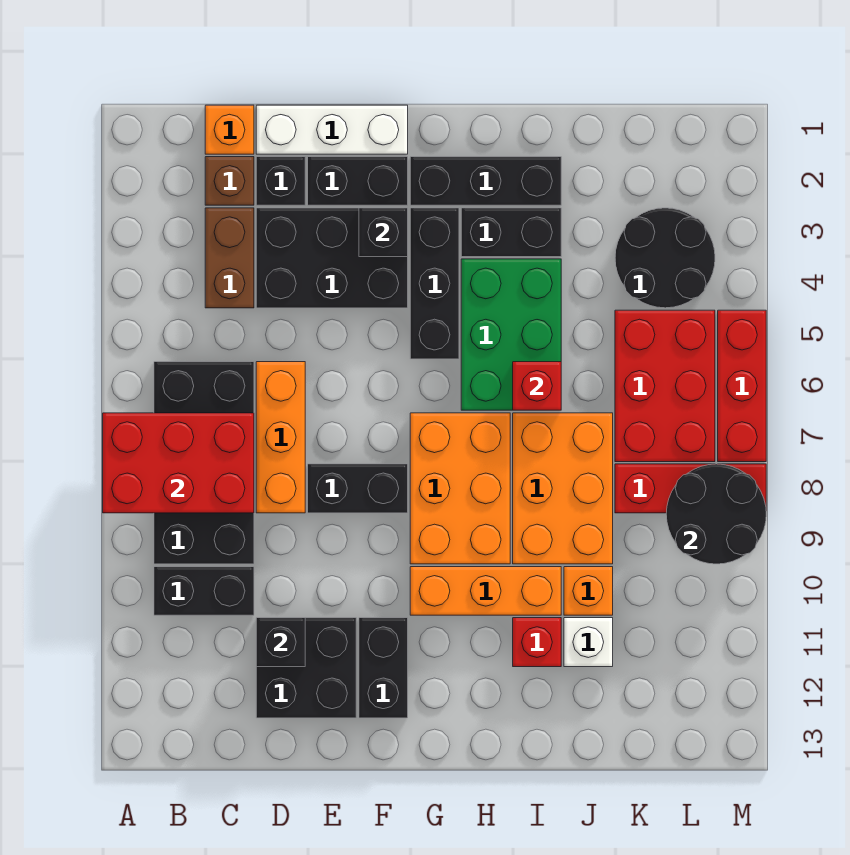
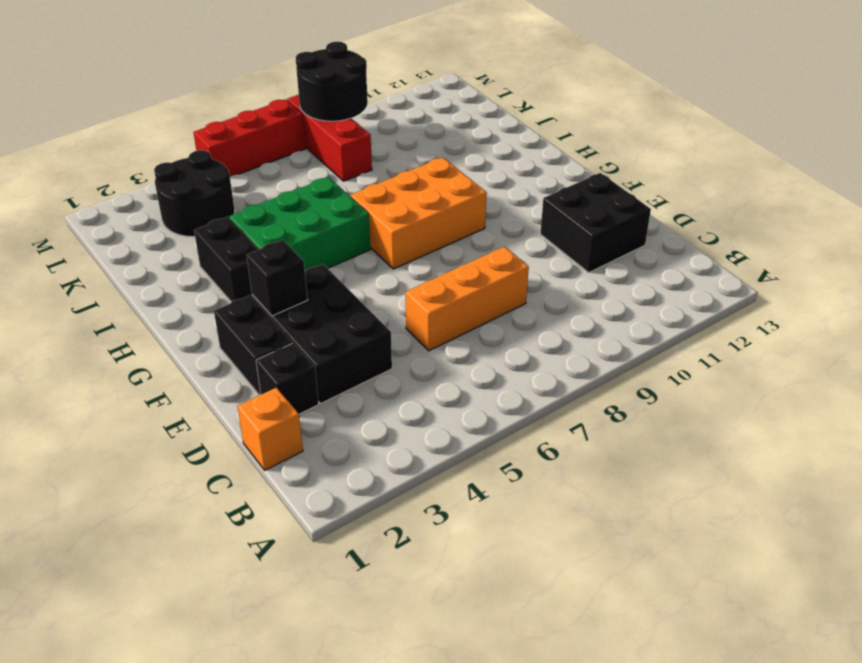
none -> black 2x4 brick [154,362,254,564]
none -> black 1x2 brick [154,567,254,615]
none -> brown 1x1 brick [205,157,254,205]
none -> brown 1x2 brick [205,208,254,308]

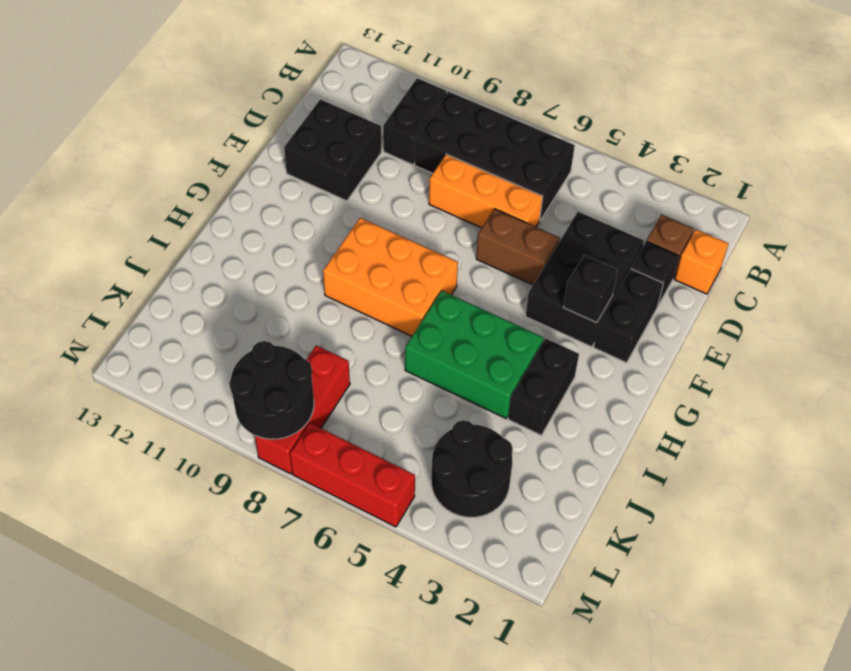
brown 1x2 brick [476,209,560,285] -> brown 1x2 brick moved to [205,208,254,308]
none -> white 1x3 brick [256,105,408,154]
none -> black 1x2 brick [308,464,408,513]
none -> black 1x2 brick [359,618,408,718]
none -> black 1x3 brick [410,157,561,205]

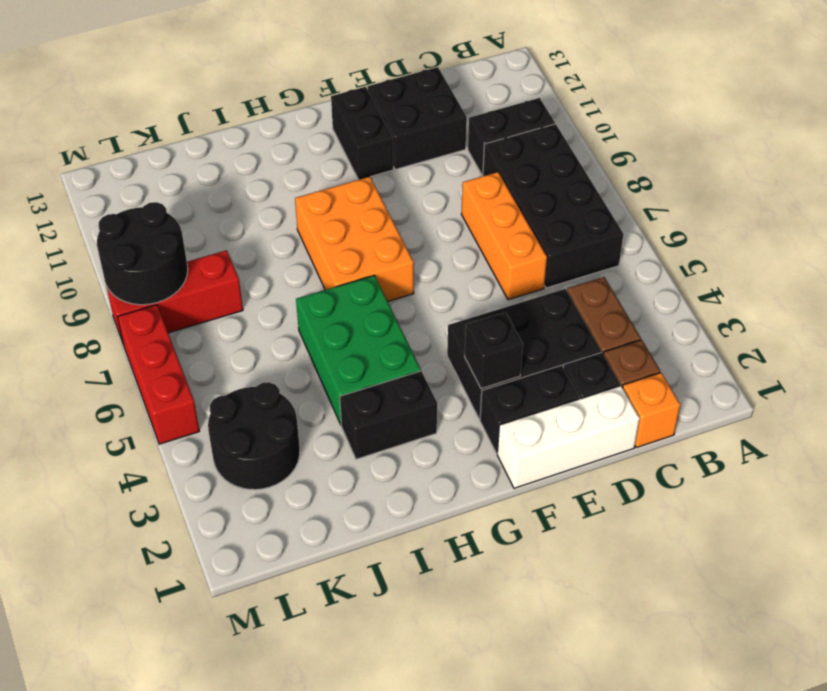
none -> black 1x2 brick [308,464,408,513]
none -> black 1x3 brick [410,157,561,205]
none -> black 1x3 brick [410,208,459,359]
none -> orange 1x3 brick [410,567,561,615]

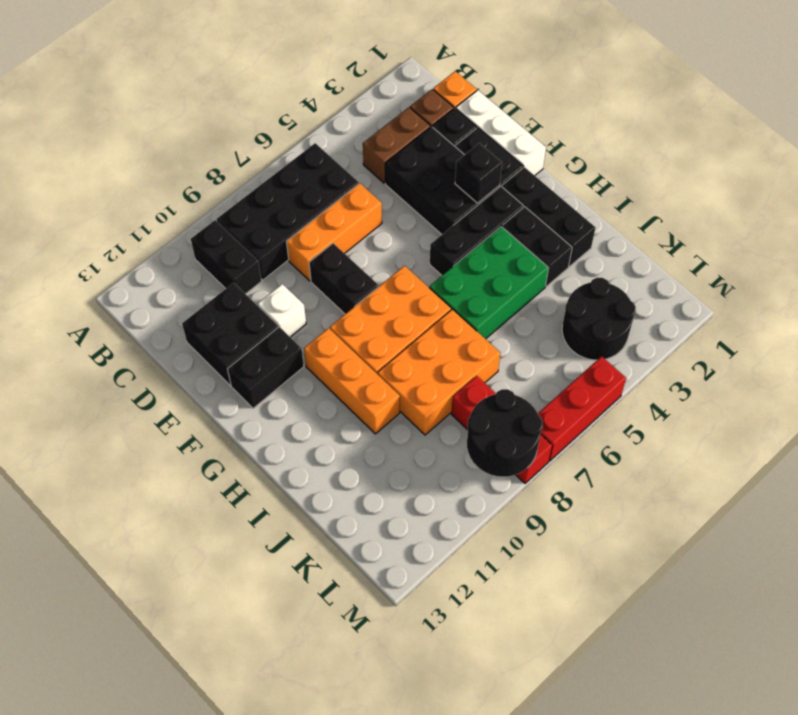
white 1x1 brick [258,284,306,337] -> white 1x1 brick moved to [564,618,613,667]
none -> red 1x1 brick [513,618,561,667]
none -> orange 1x1 brick [564,567,613,615]
none -> red 2x3 brick [615,310,715,462]
none -> red 2x3 brick [103,413,254,513]

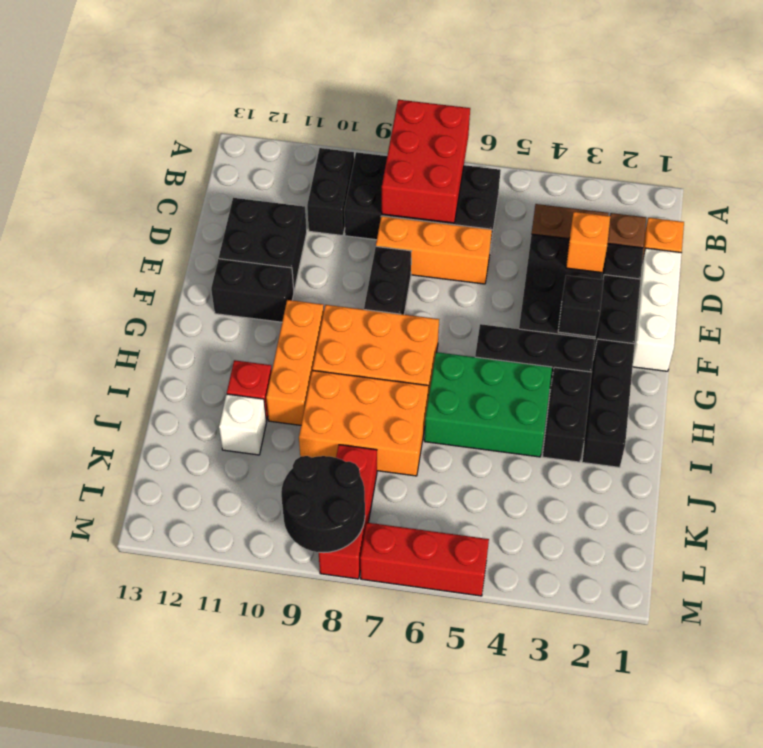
orange 1x1 brick [566,212,610,273] -> orange 1x1 brick moved to [564,567,613,615]
none -> black 2x2 round brick [615,208,715,308]
none -> red 2x3 brick [615,310,715,462]
none -> black 1x1 brick [256,618,305,667]
none -> red 1x1 brick [513,362,561,410]

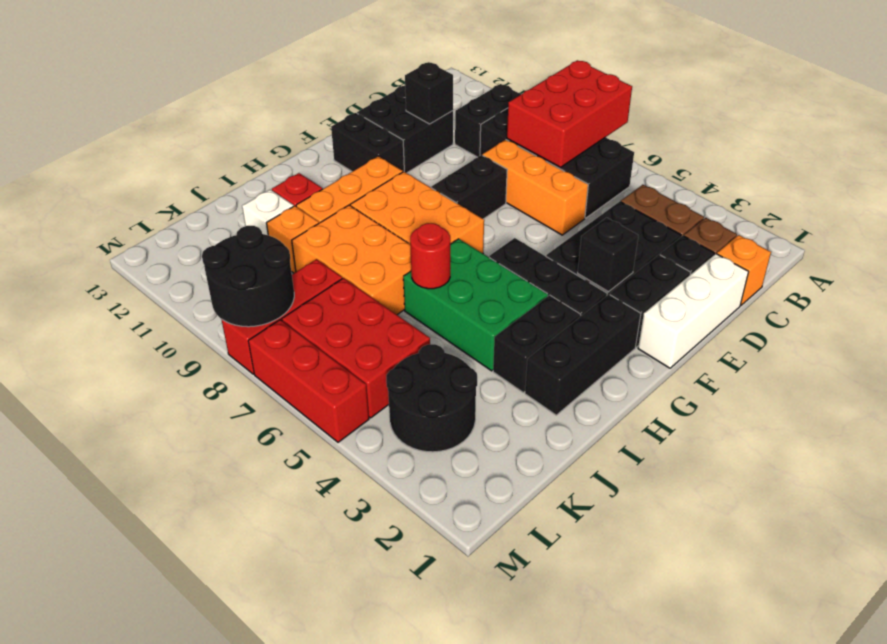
red 1x1 round brick [410,223,450,289] -> red 1x1 brick [513,362,561,410]

